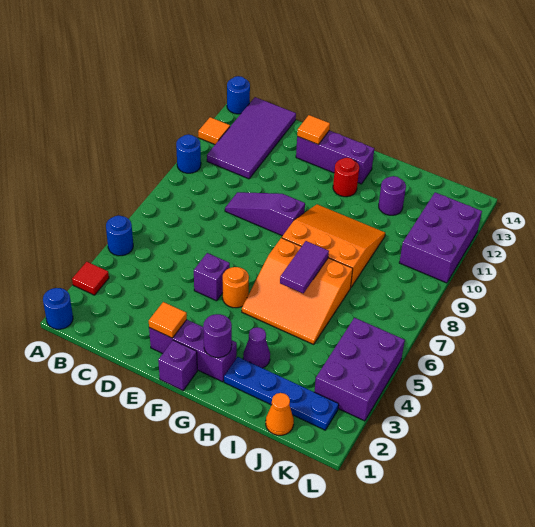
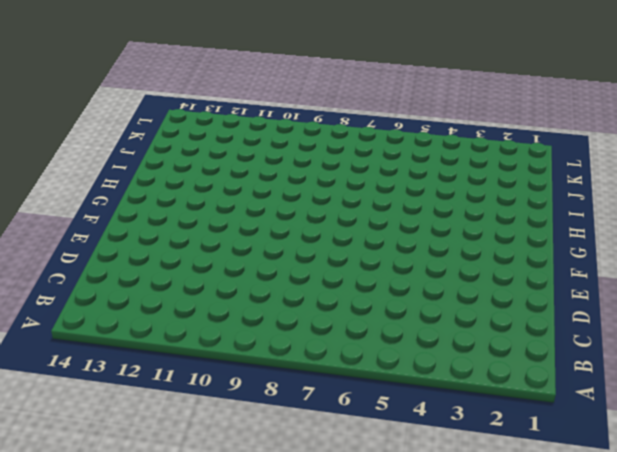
none -> blue 1x1 round brick [43,288,73,329]
none -> red 1x1 tile [72,262,109,295]
none -> blue 1x1 round brick [106,215,133,256]

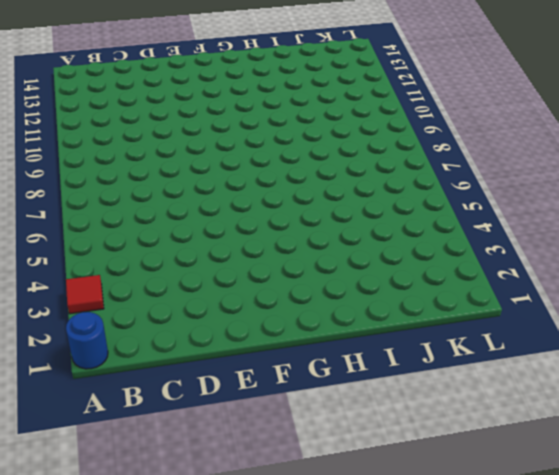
none -> blue 1x1 round brick [106,215,133,256]
none -> blue 1x1 round brick [176,134,201,173]
none -> orange 1x1 tile [198,117,230,144]

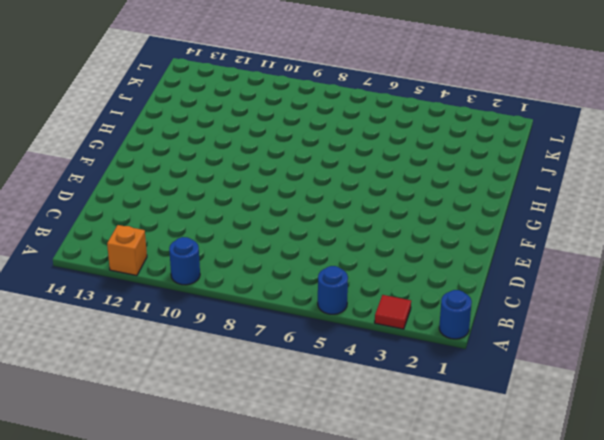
orange 1x1 brick [107,225,147,276] -> orange 1x1 tile [198,117,230,144]
none -> blue 1x1 round brick [227,76,250,114]
none -> purple 2x4 tile [207,97,296,179]
none -> purple 1x3 slope [225,192,305,236]

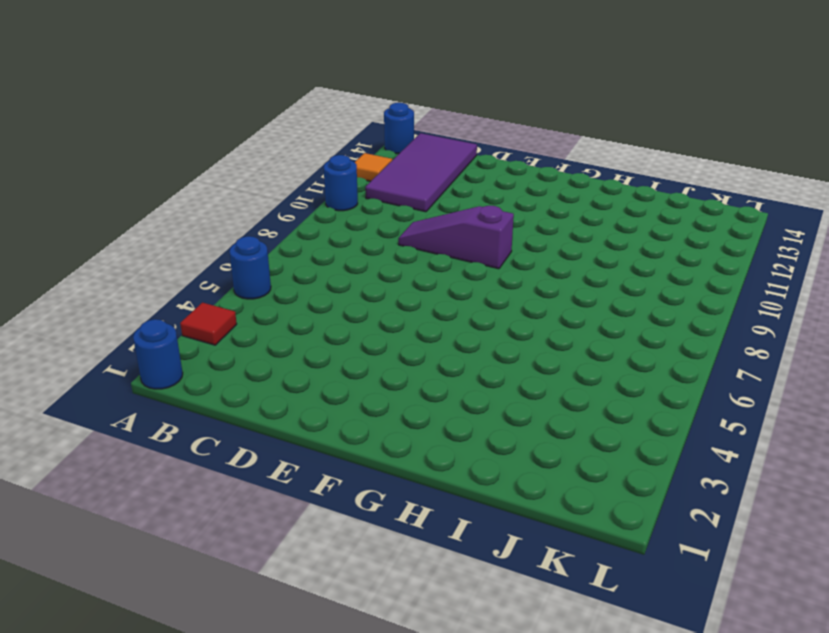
none -> purple 1x3 brick [149,320,237,382]
none -> purple 1x1 brick [194,253,230,301]
none -> purple 1x3 brick [296,130,374,184]

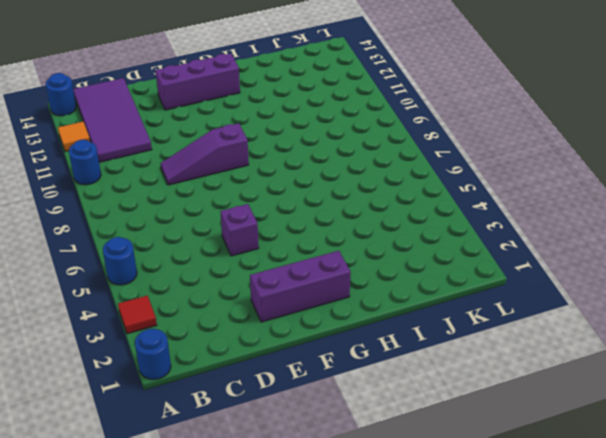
none -> purple 1x1 brick [158,340,197,391]
none -> orange 1x1 round brick [223,267,249,308]
none -> orange 3x3 slope [242,238,353,344]

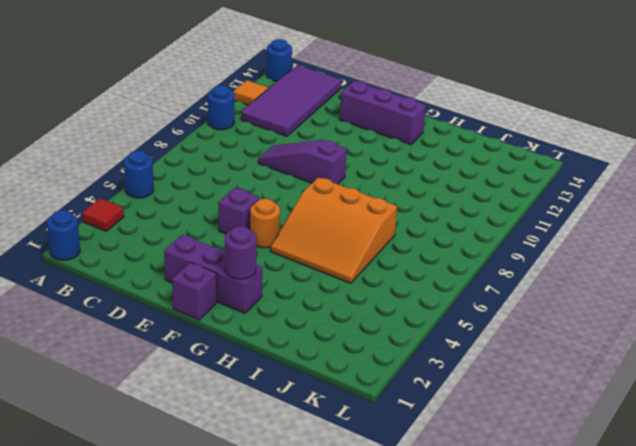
none -> orange 3x3 slope [282,204,385,287]
none -> red 1x1 round brick [333,158,359,197]
none -> blue 1x4 plate [224,357,339,430]

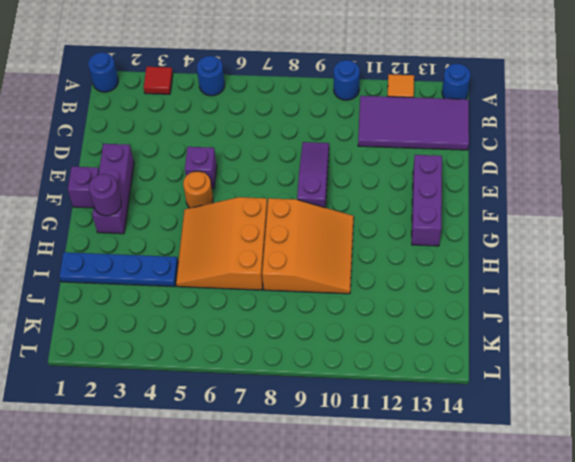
blue 1x4 plate [59,252,178,287] -> blue 1x4 plate turned to [224,357,339,430]
none -> red 1x1 round brick [333,158,359,197]
none -> purple 1x1 cone [243,327,270,368]
none -> purple 1x1 round brick [379,176,406,215]

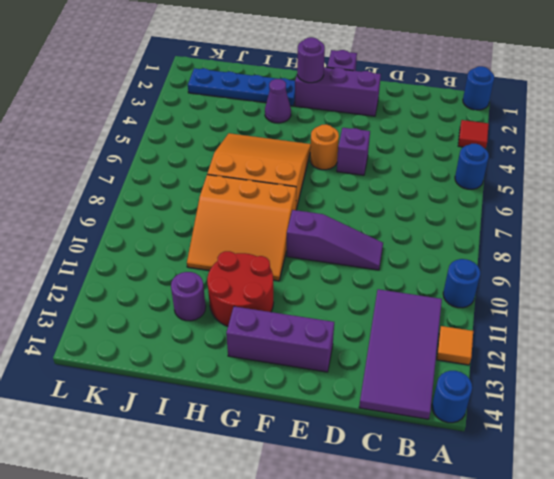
red 2x2 round brick [207,251,274,326] -> red 1x1 round brick [333,158,359,197]
none -> orange 1x1 cone [266,393,294,435]
none -> purple 2x3 brick [315,318,405,421]
none -> purple 2x3 brick [399,192,482,283]

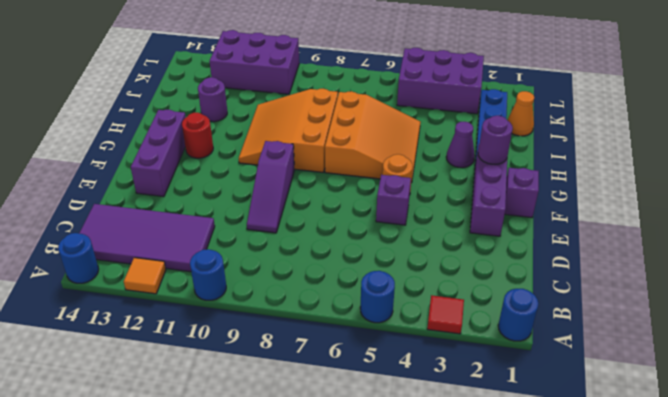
none -> orange 1x1 tile [149,302,187,338]
none -> orange 1x1 tile [297,115,330,145]
none -> purple 1x2 tile [280,241,329,293]

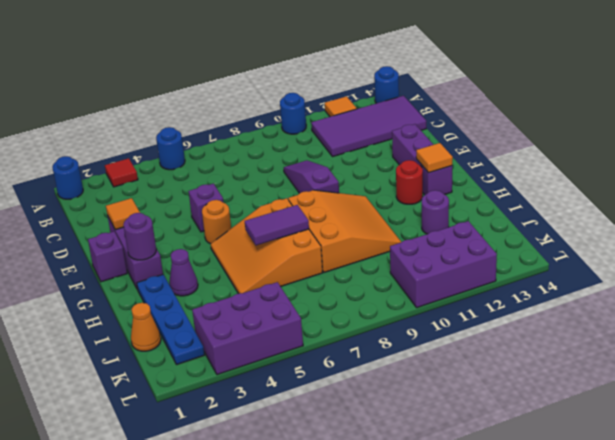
orange 1x1 tile [416,143,453,173] -> orange 1x1 tile moved to [297,115,330,145]

